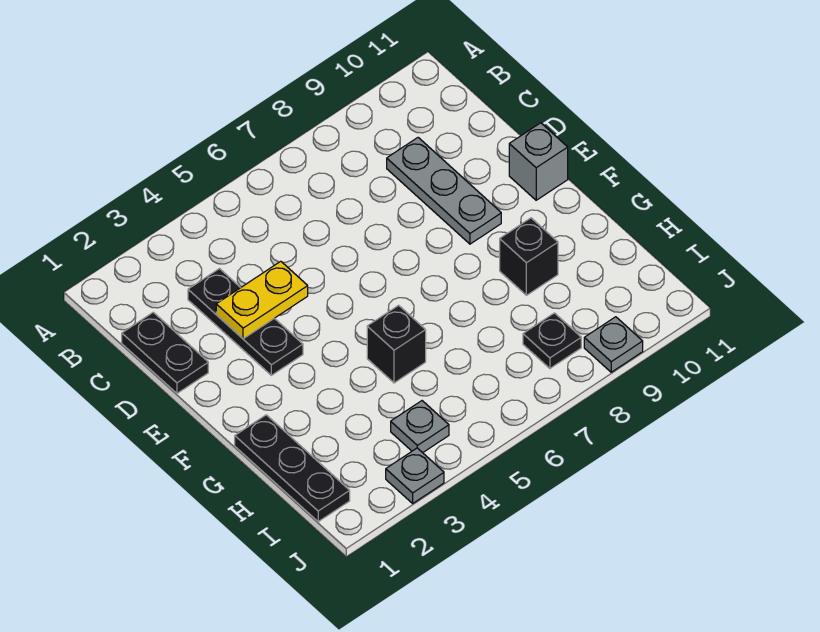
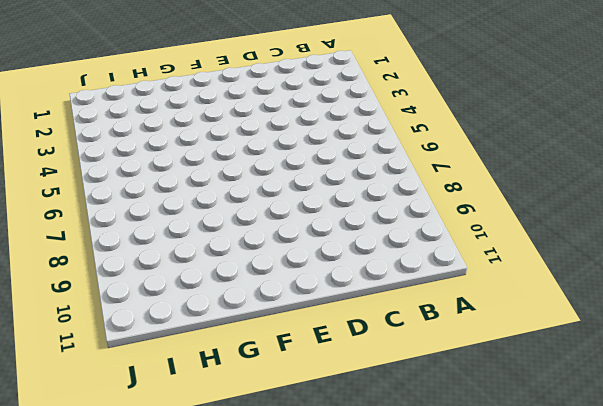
none -> black 1x2 plate [122,312,208,393]
none -> black 1x3 plate [188,269,303,375]
none -> grey 1x3 plate [387,138,501,244]

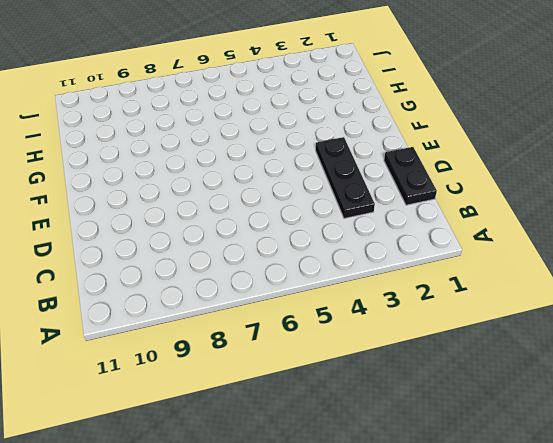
none -> grey 1x3 plate [387,138,501,244]
none -> grey 1x1 brick [509,123,568,200]
none -> black 1x3 plate [235,415,350,522]

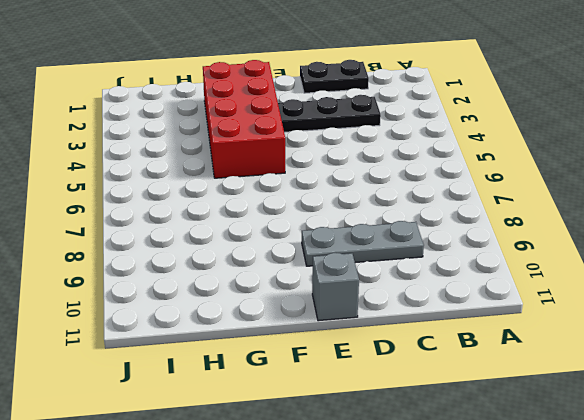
red 2x4 brick [203,60,285,178] -> black 1x1 brick [367,305,426,383]
none -> black 1x3 plate [235,415,350,522]
none -> black 1x1 brick [500,218,558,295]
none -> grey 1x1 plate [391,401,449,453]

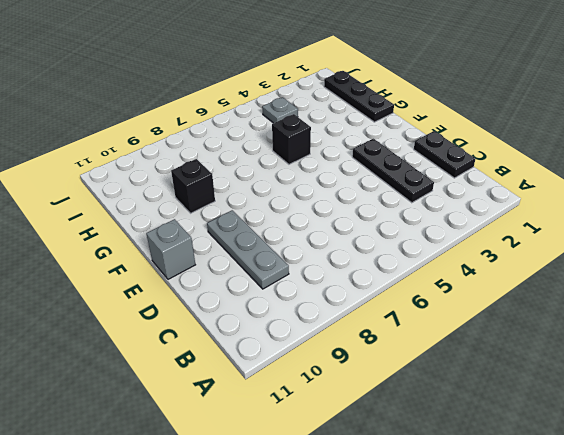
none -> black 1x1 plate [523,313,581,368]
none -> grey 1x1 plate [386,448,444,503]
none -> grey 1x1 plate [584,317,643,372]

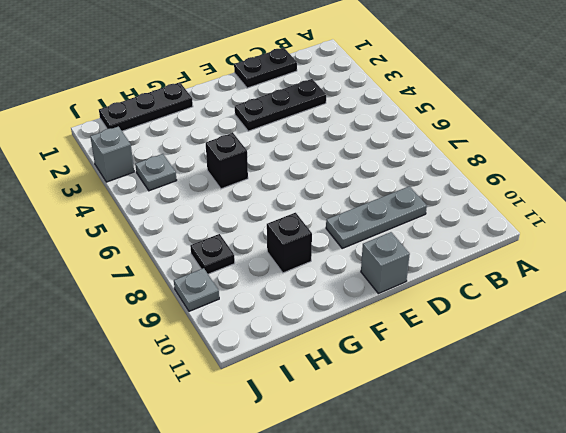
grey 1x1 brick [90,126,134,182] -> grey 1x1 plate [386,448,444,503]
none -> yellow 1x2 plate [216,261,308,339]

